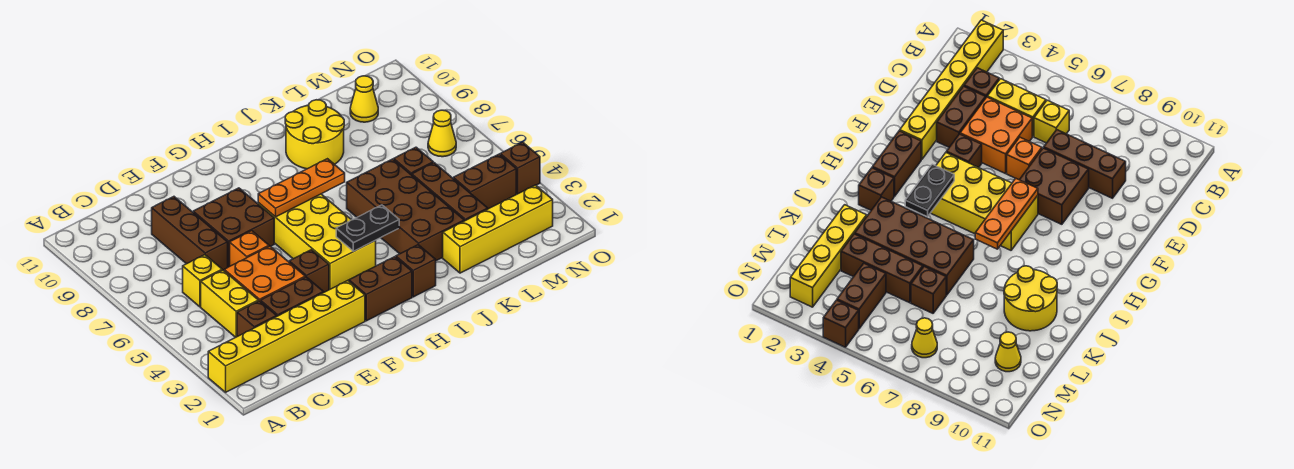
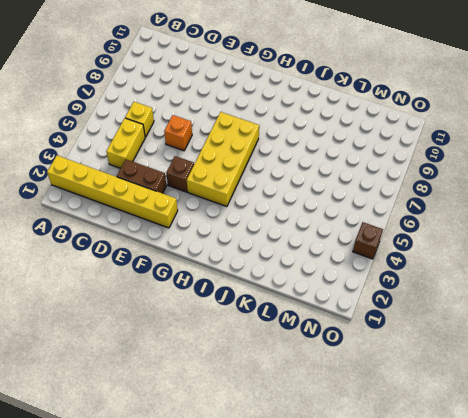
none -> brown 1x1 brick [237,301,277,337]
none -> orange 2x2 brick [224,246,305,302]
none -> brown 1x3 brick [152,197,228,270]

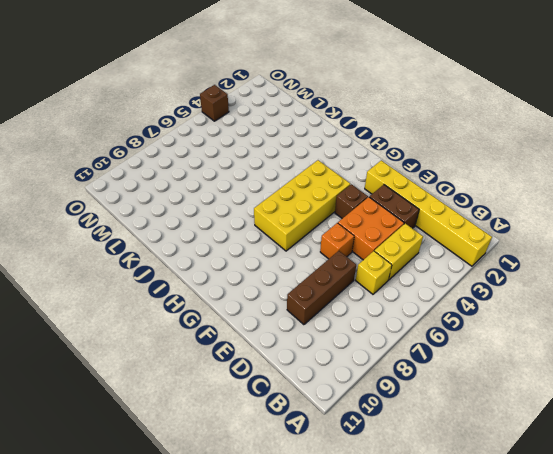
none -> brown 1x1 brick [237,301,277,337]
none -> brown 2x2 brick [193,188,274,267]
none -> brown 1x2 brick [349,257,412,321]

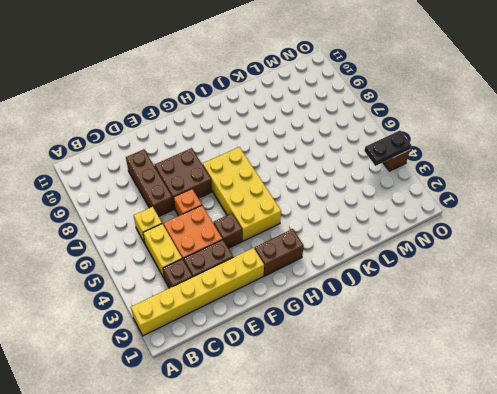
black 1x2 plate [364,131,411,166] -> black 1x2 plate moved to [336,205,399,251]
none -> brown 1x1 brick [396,245,436,297]
none -> brown 2x4 brick [347,159,464,261]
none -> yellow 2x2 round brick [285,100,344,169]

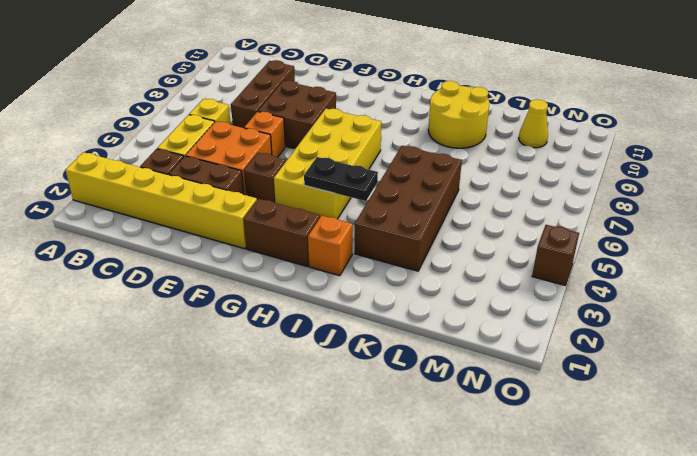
orange 1x1 brick [308,216,353,276] -> brown 1x1 brick [396,245,436,297]
none -> yellow 1x4 brick [443,185,553,273]
none -> brown 1x3 brick [412,163,488,221]
none -> brown 1x1 brick [394,147,433,175]

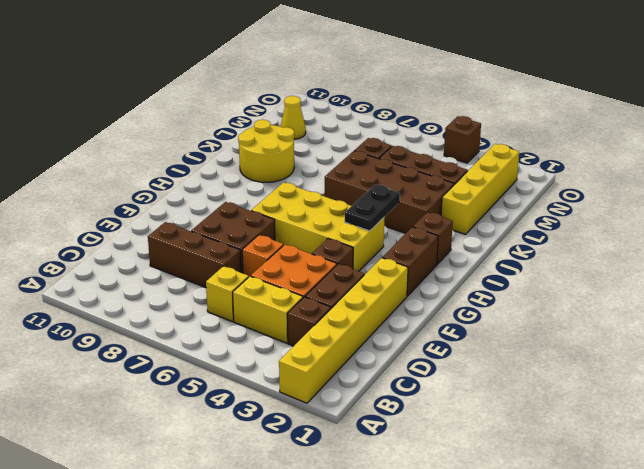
none -> brown 1x2 brick [453,154,516,209]
none -> yellow 1x1 cone [428,110,456,157]
none -> orange 1x3 plate [258,159,345,217]

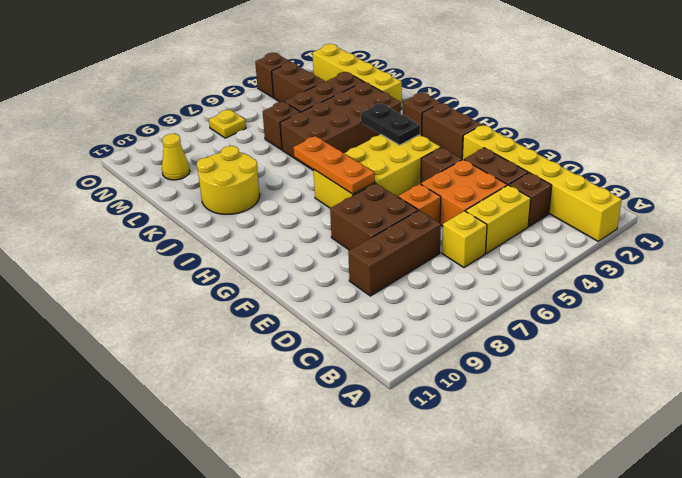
yellow 1x1 plate [209,110,246,138] -> yellow 1x1 cone [428,110,456,157]

